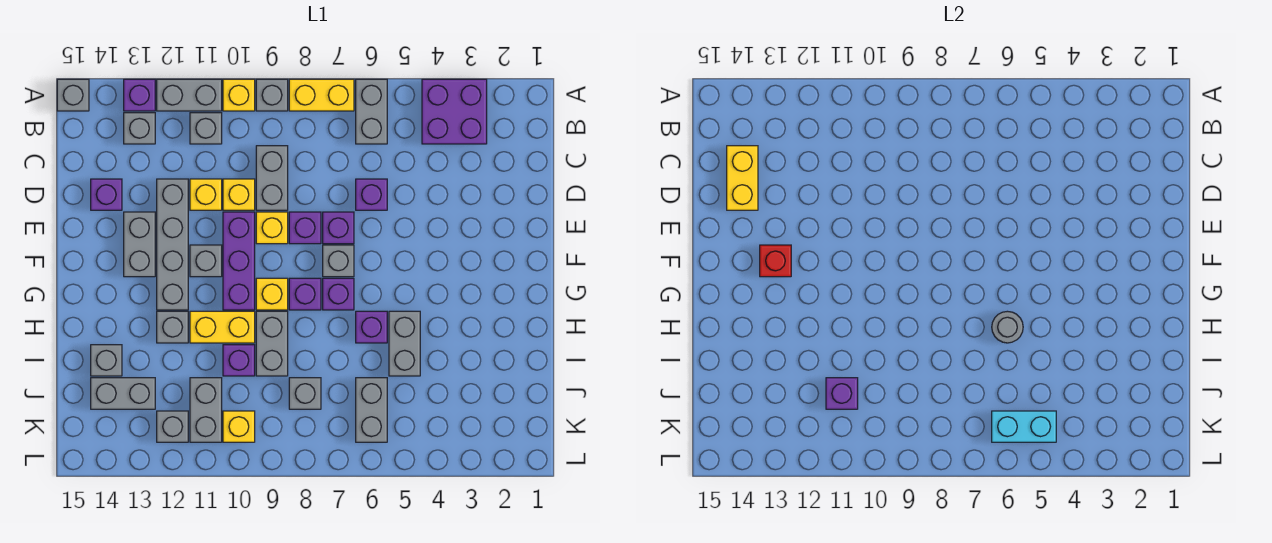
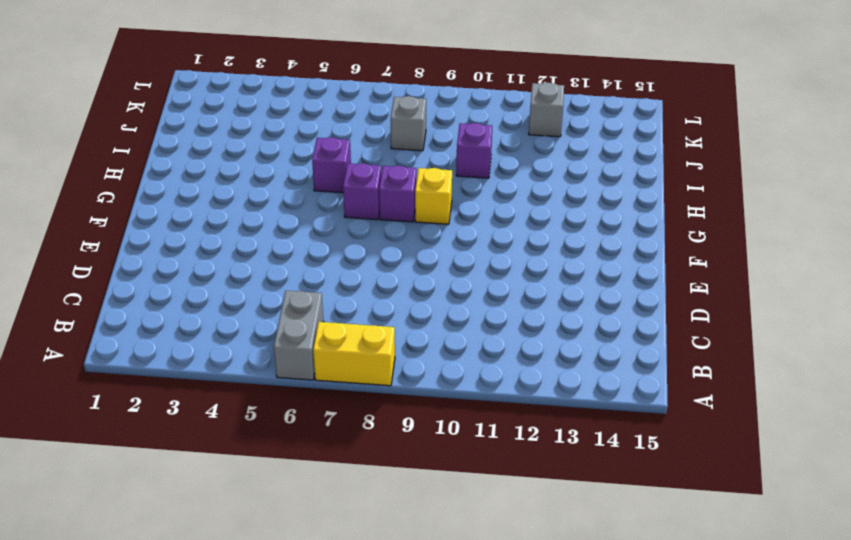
none -> purple 2x2 brick [422,79,487,144]
none -> grey 1x1 brick [256,79,288,111]
none -> yellow 1x1 brick [223,79,255,111]
none -> grey 1x2 brick [157,79,222,111]

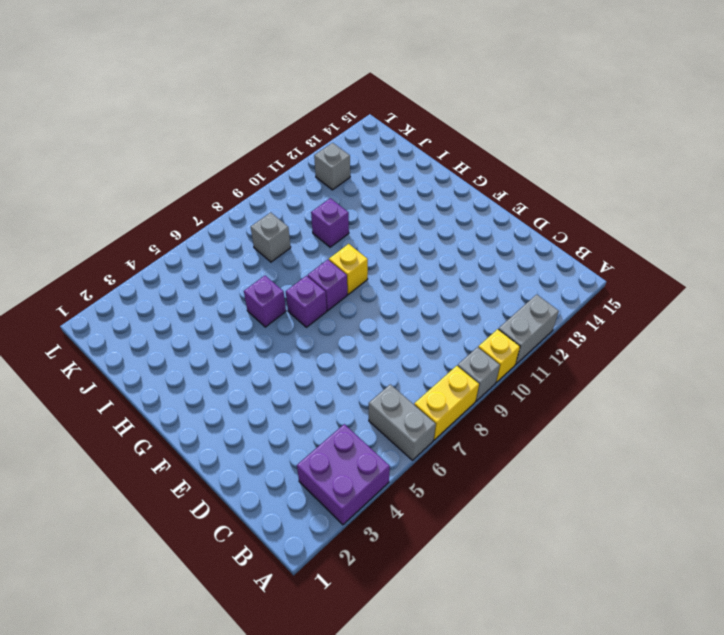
none -> purple 1x1 brick [124,79,155,111]
none -> grey 1x1 brick [57,79,89,111]
none -> grey 1x1 brick [190,113,222,144]
none -> grey 1x1 brick [124,113,155,144]

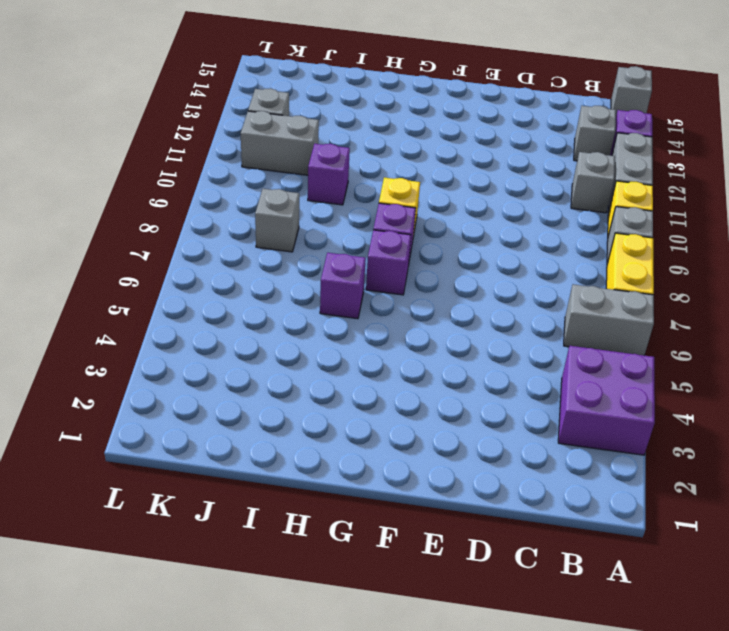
none -> grey 1x2 brick [256,146,288,210]
none -> purple 1x1 brick [356,179,387,210]
none -> yellow 1x1 brick [223,179,255,210]
none -> yellow 1x1 brick [190,179,222,210]

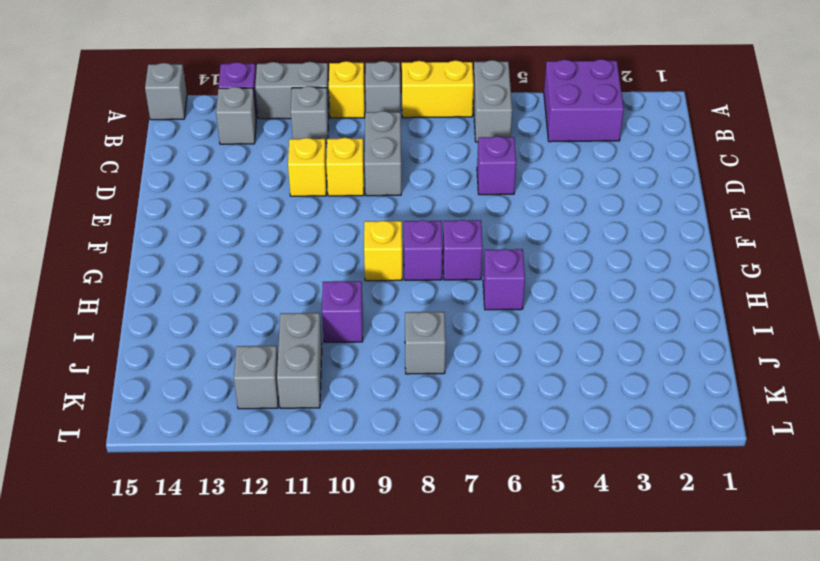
none -> grey 1x4 brick [157,179,188,310]
none -> purple 1x1 brick [91,179,122,210]
none -> purple 1x1 brick [323,212,354,244]
none -> purple 1x1 brick [289,212,321,244]

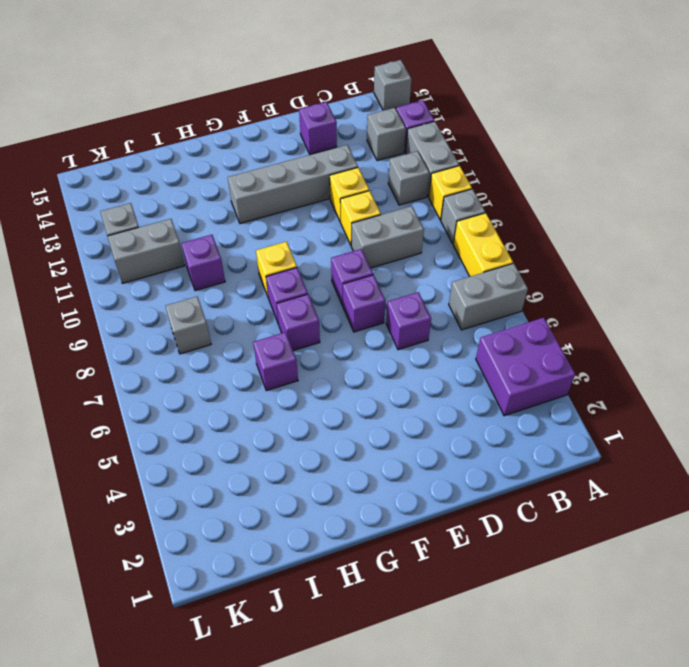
none -> yellow 1x1 brick [256,212,288,244]
none -> purple 1x3 brick [223,212,255,310]
none -> grey 1x2 brick [124,212,155,277]
none -> grey 1x1 brick [323,245,354,277]

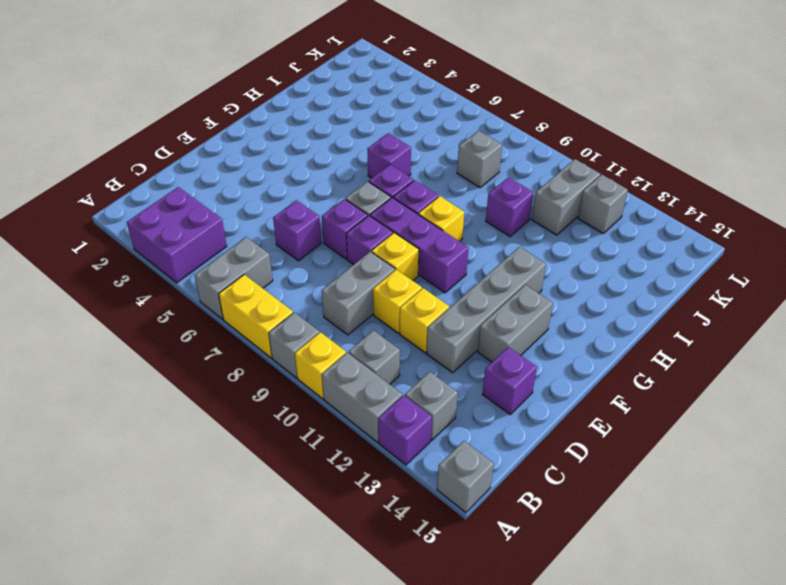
purple 1x3 brick [370,198,468,293] -> purple 1x3 brick turned to [223,212,255,310]
none -> grey 1x1 brick [190,245,222,277]
none -> grey 1x2 brick [389,311,420,376]
none -> grey 1x2 brick [256,311,288,376]
none -> yellow 1x2 brick [190,311,255,343]

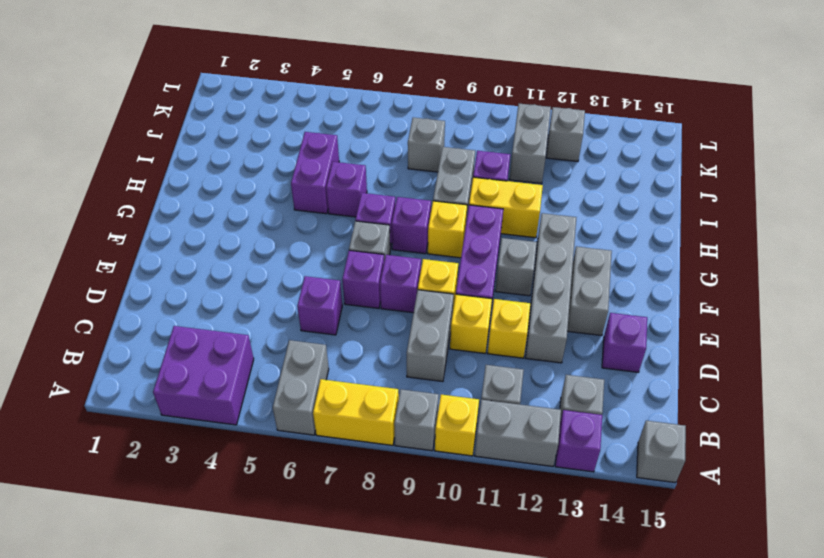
purple 1x2 brick [291,132,339,214] -> grey 1x2 brick [389,311,420,376]
none -> grey 1x1 brick [157,311,188,343]
none -> grey 1x1 brick [91,345,122,376]
none -> grey 1x2 brick [356,378,387,442]
none -> grey 1x2 brick [91,378,155,409]

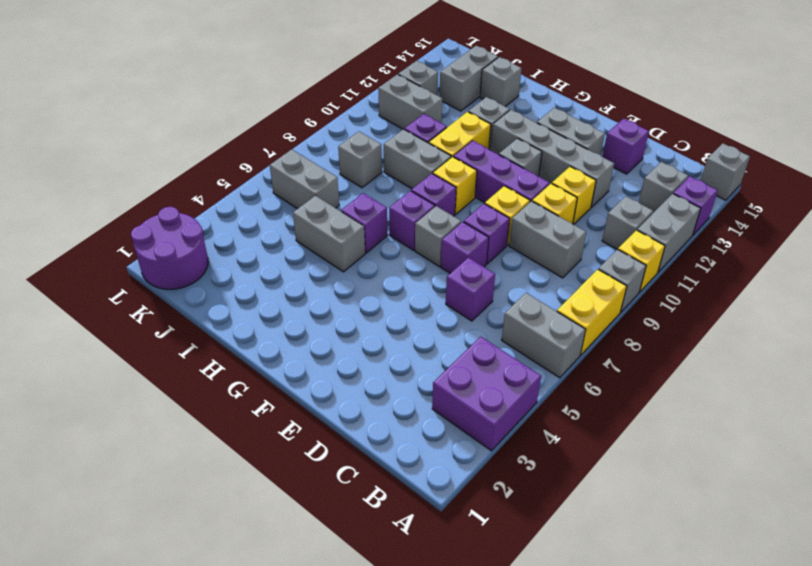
purple 2x2 round brick [131,207,208,289] -> none
none -> yellow 1x1 brick [223,411,255,442]
none -> yellow 1x2 brick [727,146,758,210]
none -> red 1x1 brick [760,245,791,277]
none -> grey 1x1 round brick [992,311,1023,343]

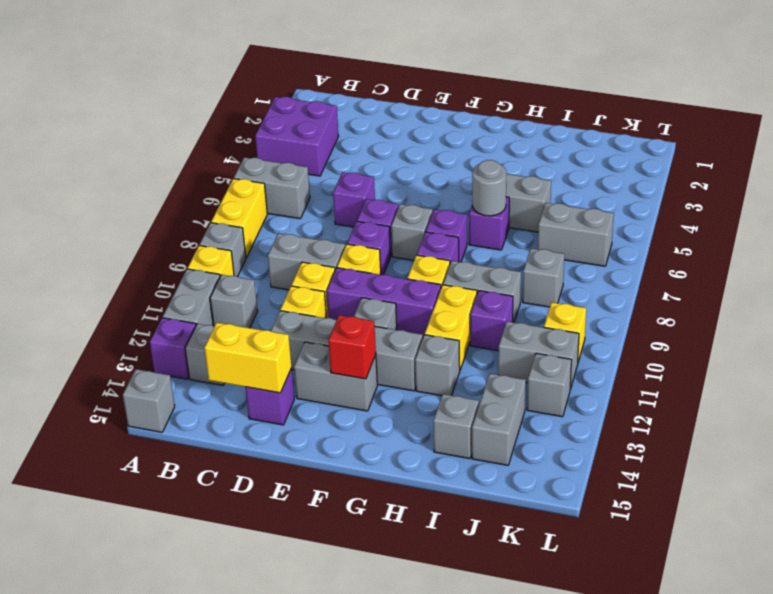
none -> purple 1x1 brick [826,378,858,409]
none -> cyan 1x2 brick [992,411,1056,442]

